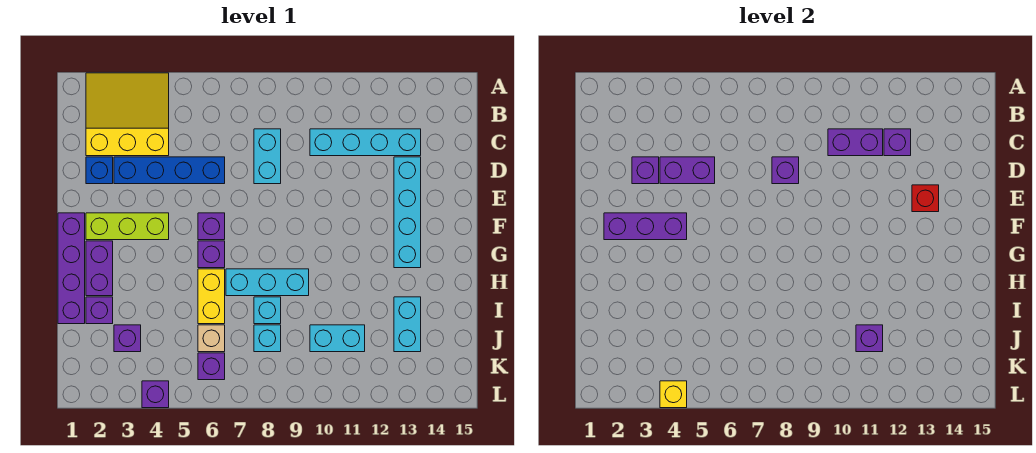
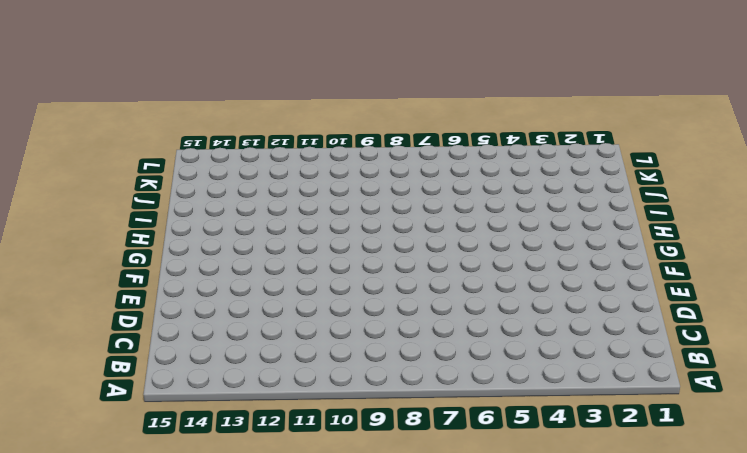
none -> yellow 3x3 slope [86,73,169,156]
none -> cyan 1x2 brick [254,129,281,184]
none -> cyan 1x4 brick [310,129,421,156]
none -> blue 1x1 brick [86,157,113,184]

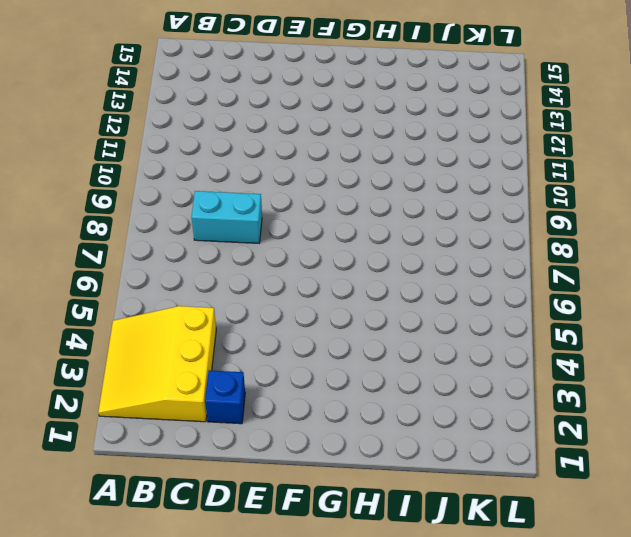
none -> cyan 1x4 brick [310,129,421,156]
none -> blue 1x4 brick [114,157,225,184]
none -> cyan 1x4 brick [394,157,421,268]
none -> purple 1x4 brick [58,213,85,324]

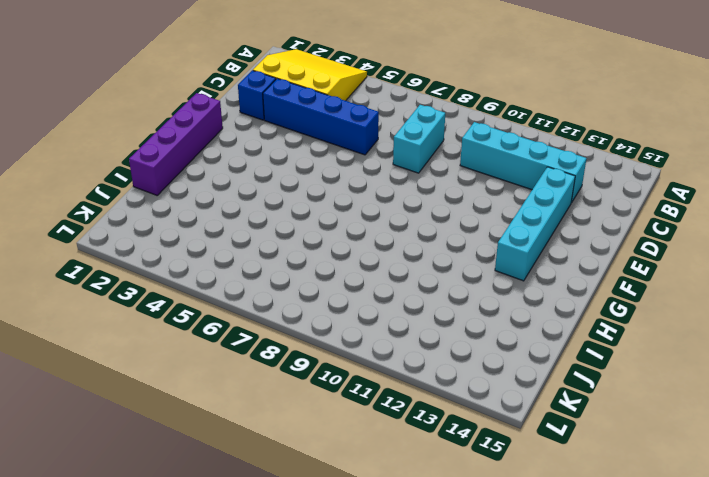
none -> lime 1x3 brick [86,213,169,240]
none -> purple 1x1 brick [198,213,225,240]
none -> purple 1x2 brick [86,241,113,296]
none -> purple 1x1 brick [198,241,225,268]

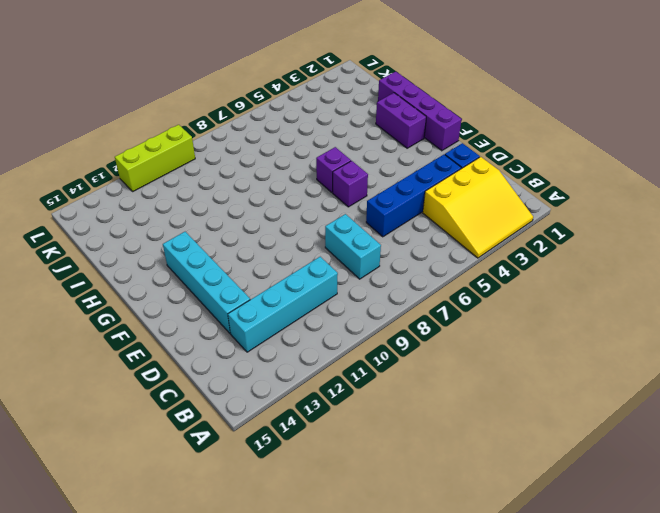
lime 1x3 brick [115,125,195,192] -> lime 1x3 brick moved to [86,213,169,240]
none -> yellow 1x2 brick [198,269,225,324]
none -> cyan 1x3 brick [226,269,309,296]
none -> purple 1x1 brick [86,297,113,324]
none -> cyan 1x1 brick [254,297,281,324]

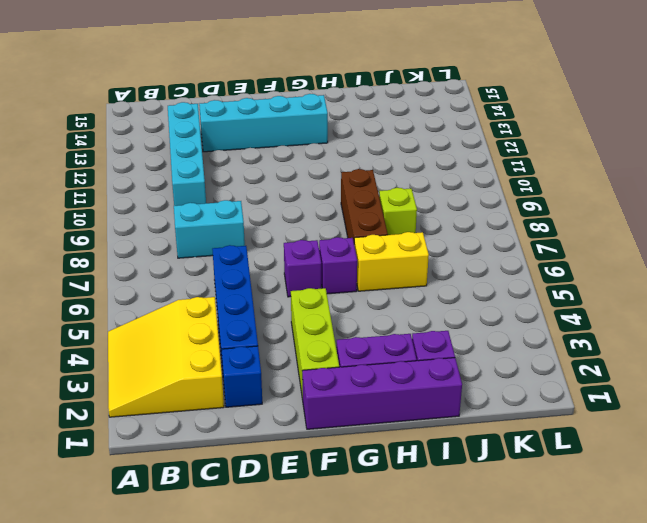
brown 1x3 brick [341,169,388,241] -> cyan 1x3 brick [226,269,309,296]
lime 1x1 brick [379,188,417,235] -> cyan 1x1 brick [254,297,281,324]
none -> cyan 1x2 brick [394,297,421,352]
none -> purple 1x1 brick [114,325,141,352]
none -> tan 1x1 brick [198,325,225,352]
none -> cyan 1x1 brick [254,325,281,352]

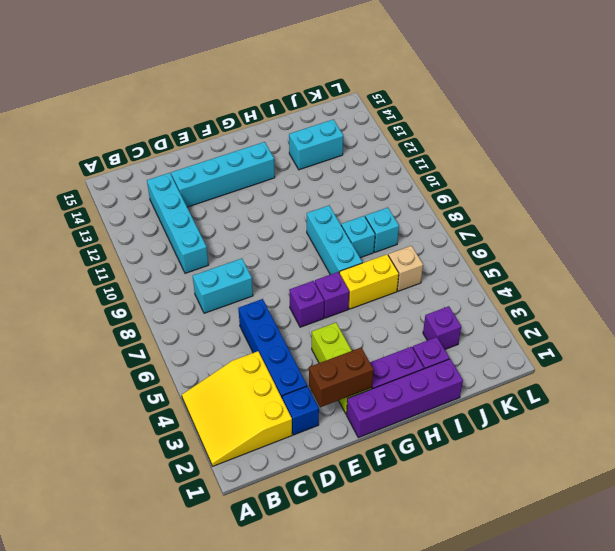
brown 1x2 brick [309,348,374,407] -> purple 1x3 brick [604,213,687,240]
none -> cyan 1x2 brick [310,325,365,352]
none -> purple 1x1 brick [198,353,225,380]
none -> purple 1x1 brick [142,381,169,408]
none -> purple 1x2 brick [828,129,883,156]

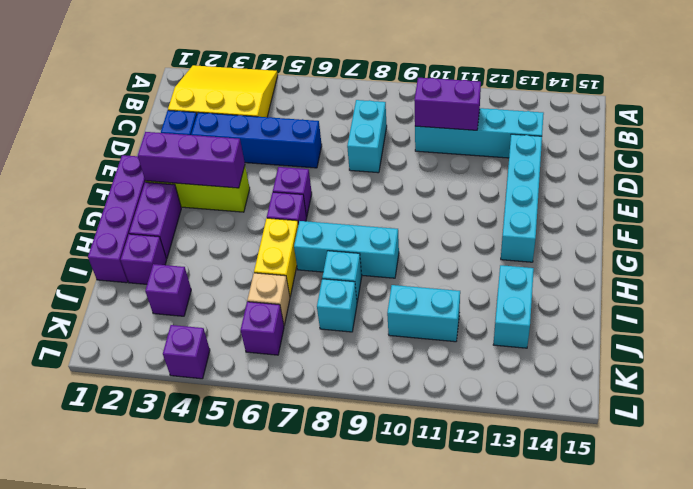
none -> purple 1x1 brick [884,129,911,156]
none -> purple 1x1 brick [632,157,659,184]
none -> purple 1x2 brick [660,157,715,184]
none -> purple 1x1 brick [772,157,799,184]

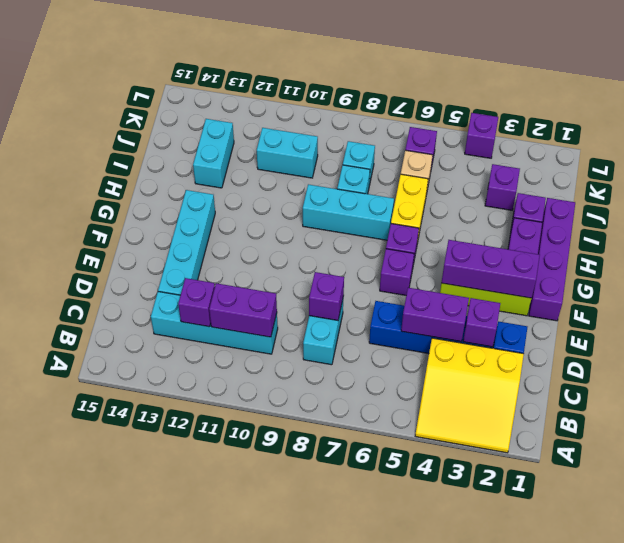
none -> red 1x1 brick [912,185,939,212]
none -> purple 1x1 brick [856,325,883,352]
none -> yellow 1x1 brick [660,381,687,408]

